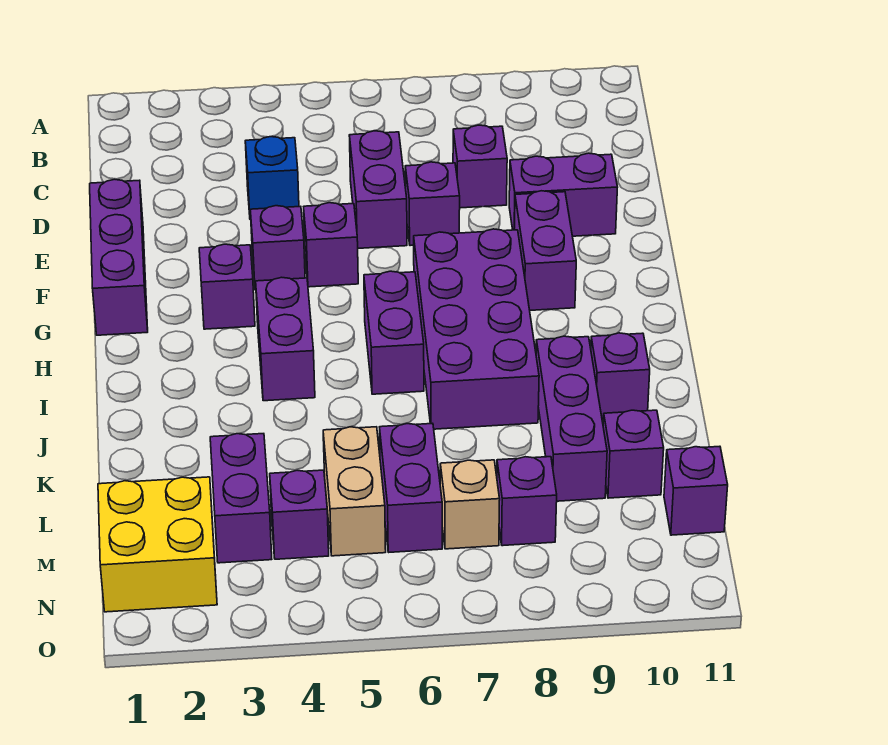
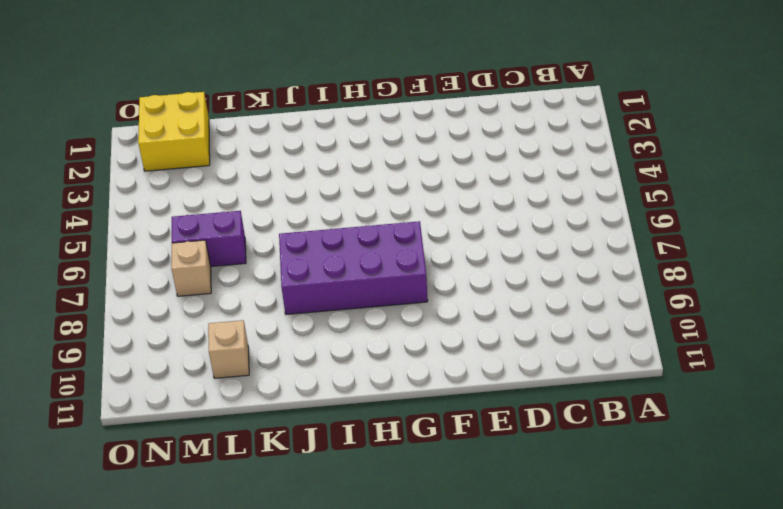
tan 1x1 brick [208,320,249,378] -> purple 1x1 brick [603,410,664,498]
none -> blue 1x1 brick [245,137,299,220]
none -> purple 1x2 brick [349,131,407,248]
none -> purple 1x1 brick [453,125,507,208]

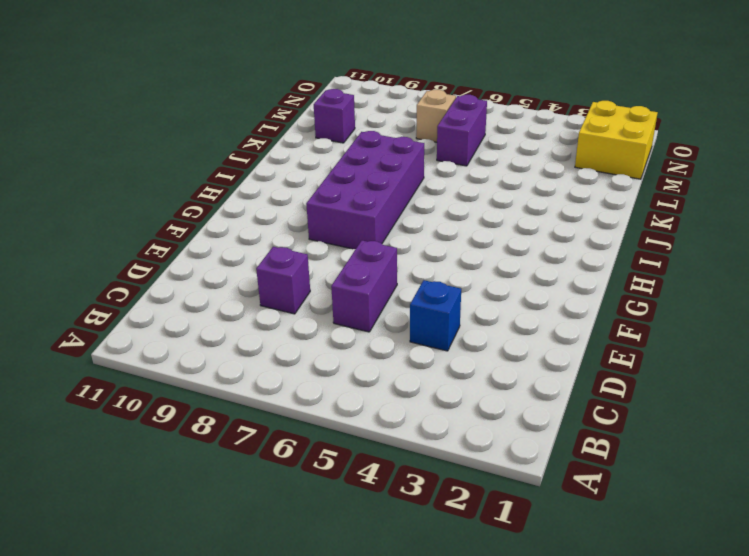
none -> purple 1x3 brick [90,179,148,335]
none -> purple 1x1 brick [405,162,460,246]
none -> purple 1x2 brick [509,153,618,236]

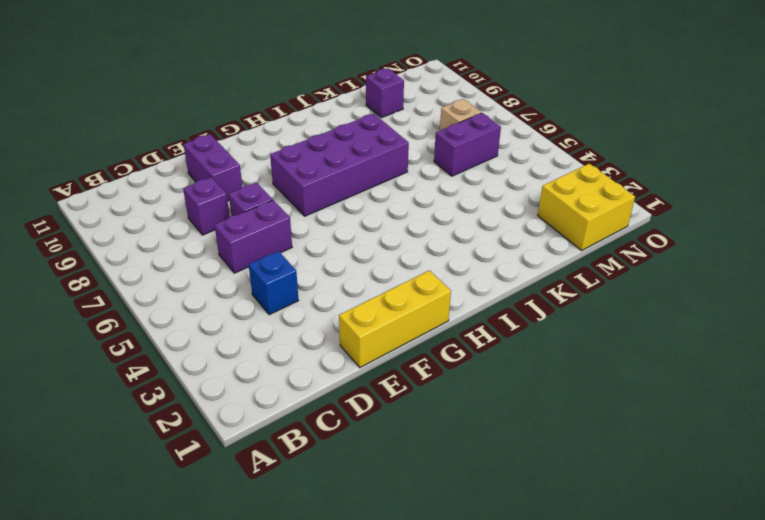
yellow 1x3 brick [339,270,451,367] -> purple 1x3 brick [90,179,148,335]
none -> purple 1x1 brick [250,206,305,290]
none -> purple 1x1 brick [304,203,358,287]
none -> purple 1x2 brick [514,191,576,310]

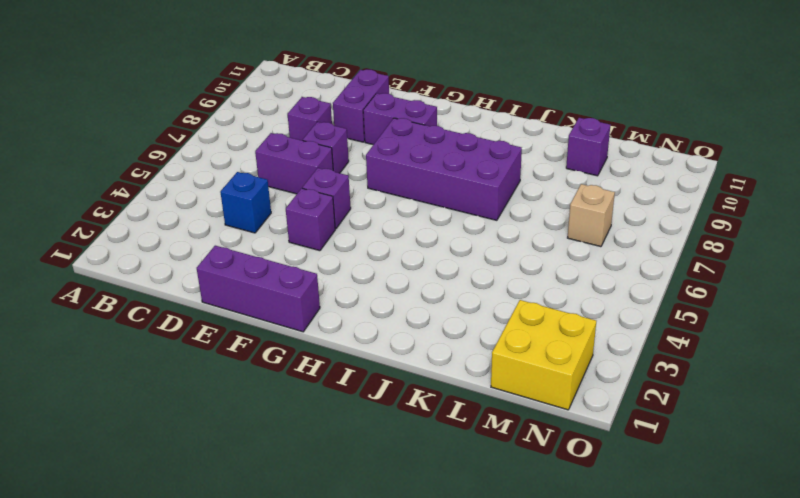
none -> purple 1x1 brick [199,244,255,329]
none -> purple 1x2 brick [256,277,315,401]
none -> purple 1x2 brick [364,271,424,394]

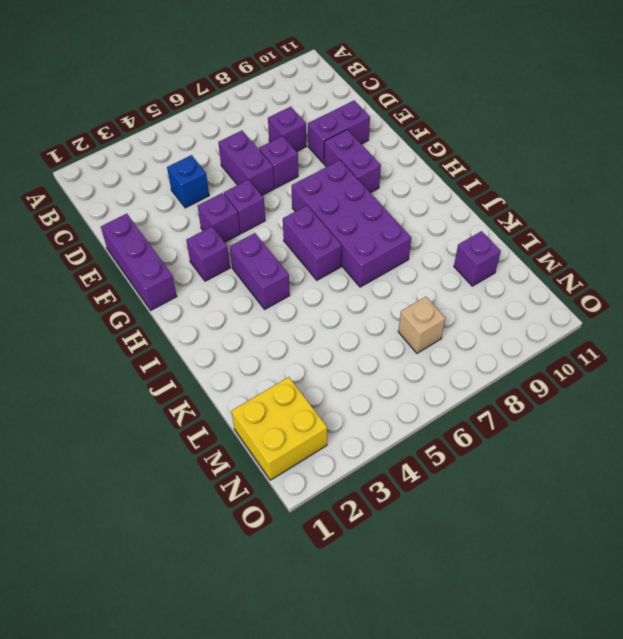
none -> purple 1x3 brick [536,336,607,501]
none -> purple 1x1 brick [591,333,650,419]
none -> purple 1x2 brick [210,434,272,563]

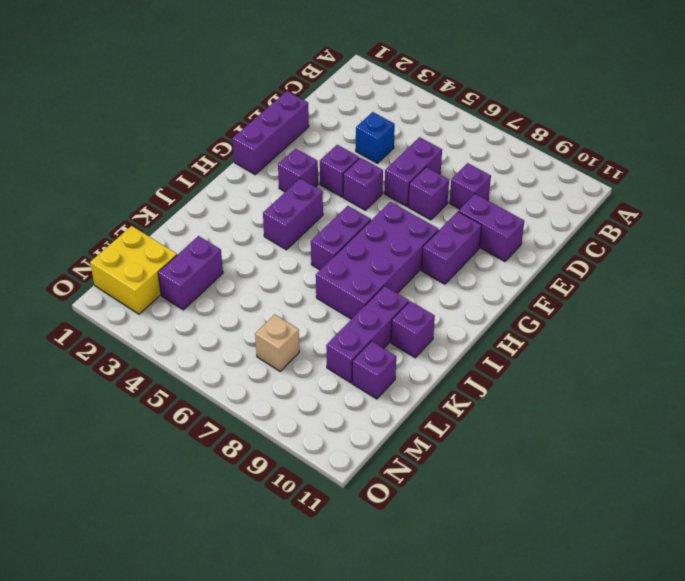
none -> tan 1x2 brick [323,427,386,556]
none -> purple 1x2 brick [380,423,442,552]
none -> purple 1x1 brick [270,470,329,559]

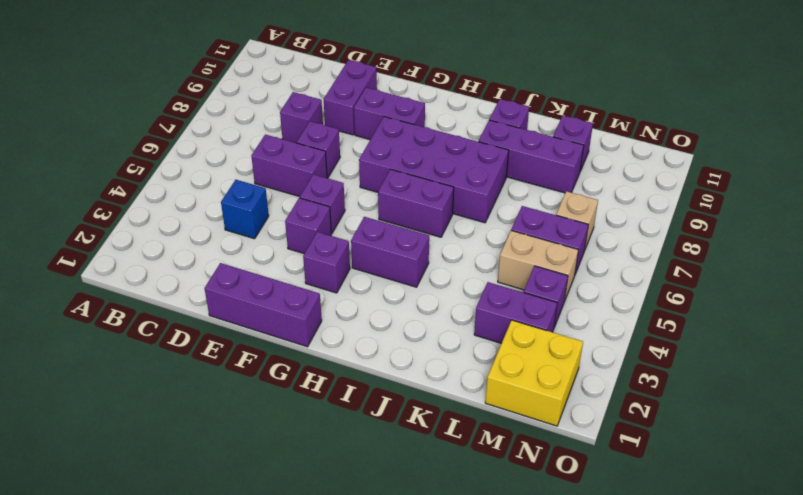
none -> purple 1x1 brick [497,457,557,546]
none -> purple 1x1 brick [664,446,728,535]

